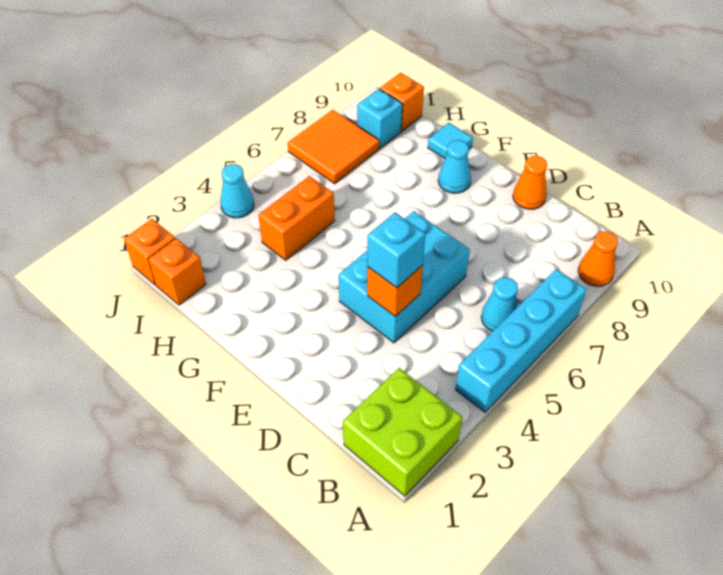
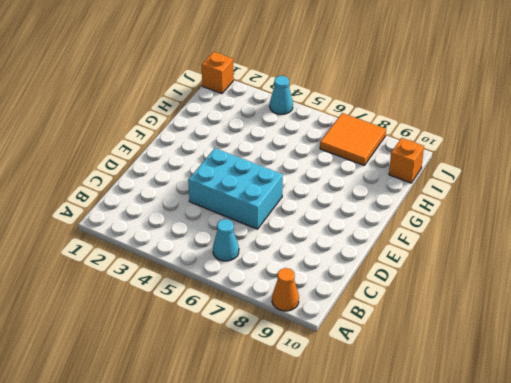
none -> lime 2x2 brick [343,368,462,496]
none -> cyan 1x4 brick [455,269,586,412]
none -> orange 1x1 cone [513,156,547,209]

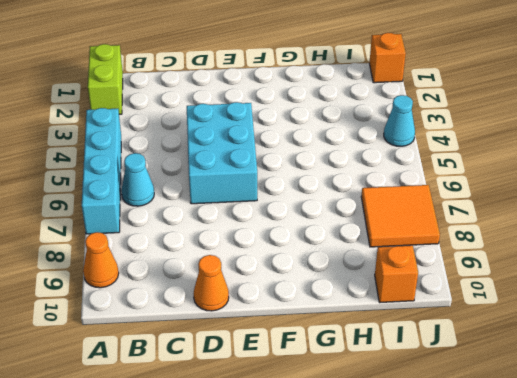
lime 1x2 brick [88,44,123,114] -> lime 2x2 brick [343,368,462,496]
none -> cyan 1x1 cone [438,140,471,193]
none -> cyan 1x1 tile [428,123,473,159]
none -> orange 1x2 brick [258,176,335,260]

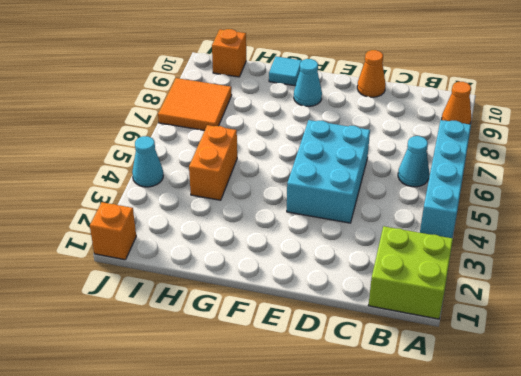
none -> orange 1x1 brick [148,238,206,305]
none -> cyan 1x1 brick [357,89,402,148]
none -> orange 1x1 brick [367,265,423,316]

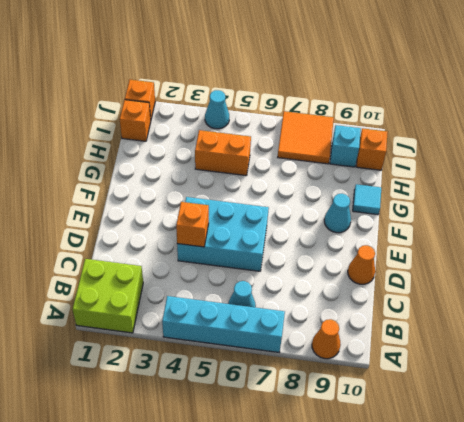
none -> cyan 1x1 brick [367,213,426,288]

